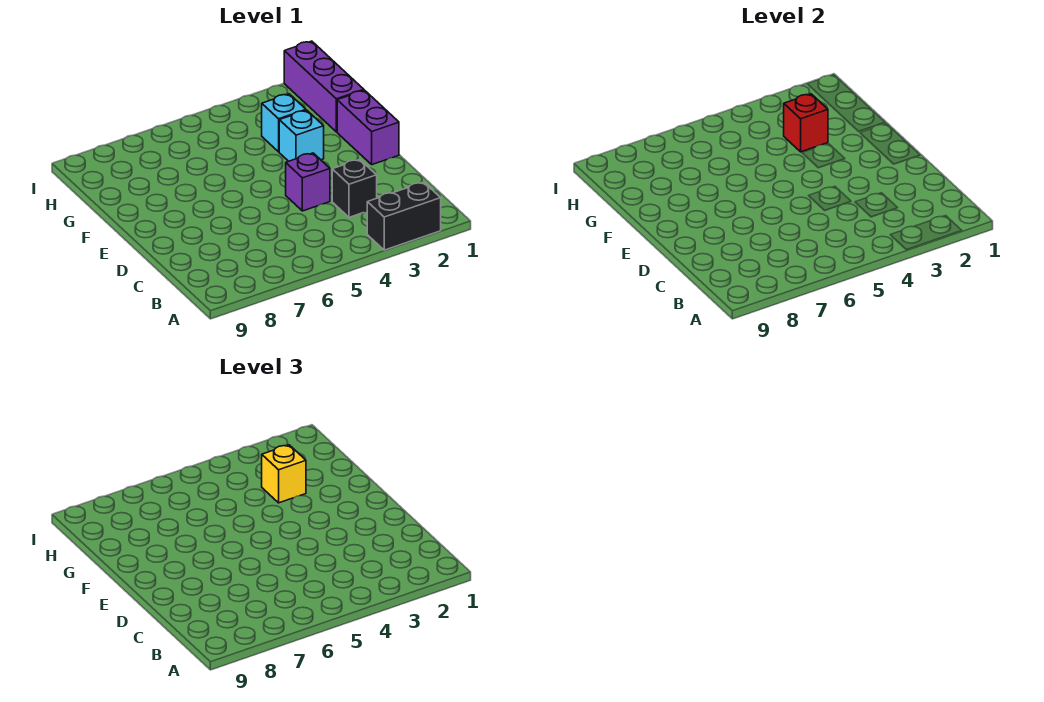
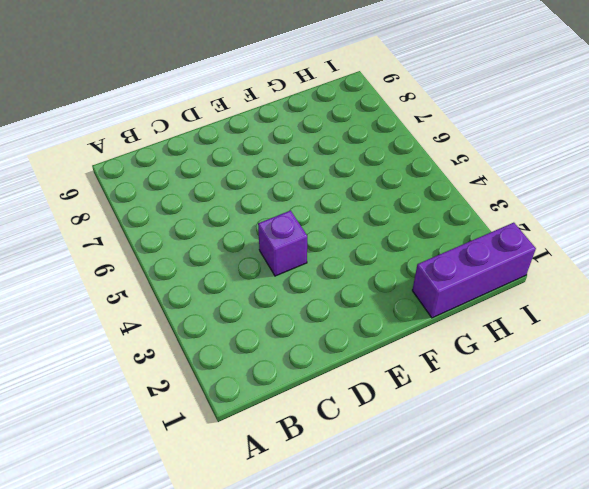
none -> black 1x2 brick [367,182,441,250]
none -> black 1x1 brick [332,159,377,217]

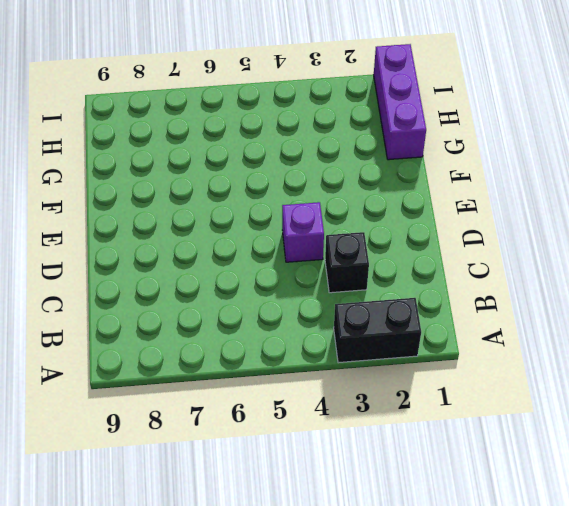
none -> purple 1x2 brick [337,90,399,165]
none -> cyan 1x1 brick [279,110,324,161]

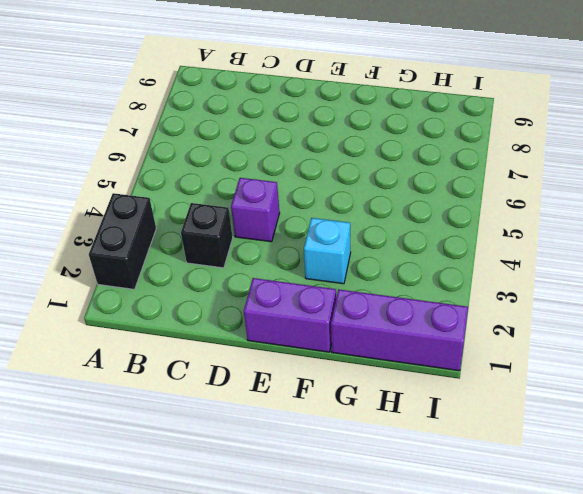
none -> cyan 1x1 brick [262,94,306,152]
none -> red 1x1 brick [784,94,828,152]

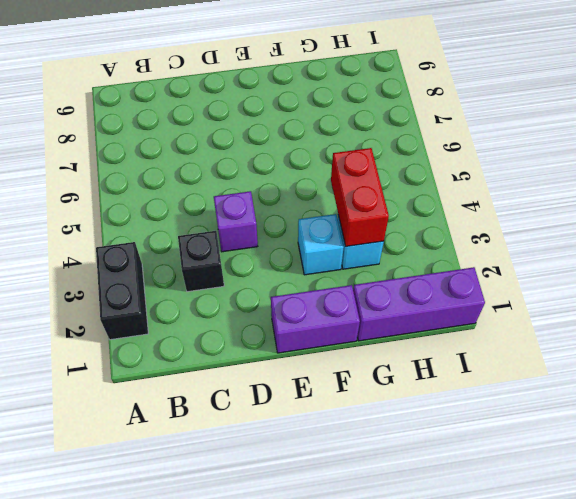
red 1x2 brick [331,148,389,246] -> red 1x1 brick [784,94,828,152]
none -> yellow 1x1 brick [262,445,306,503]

